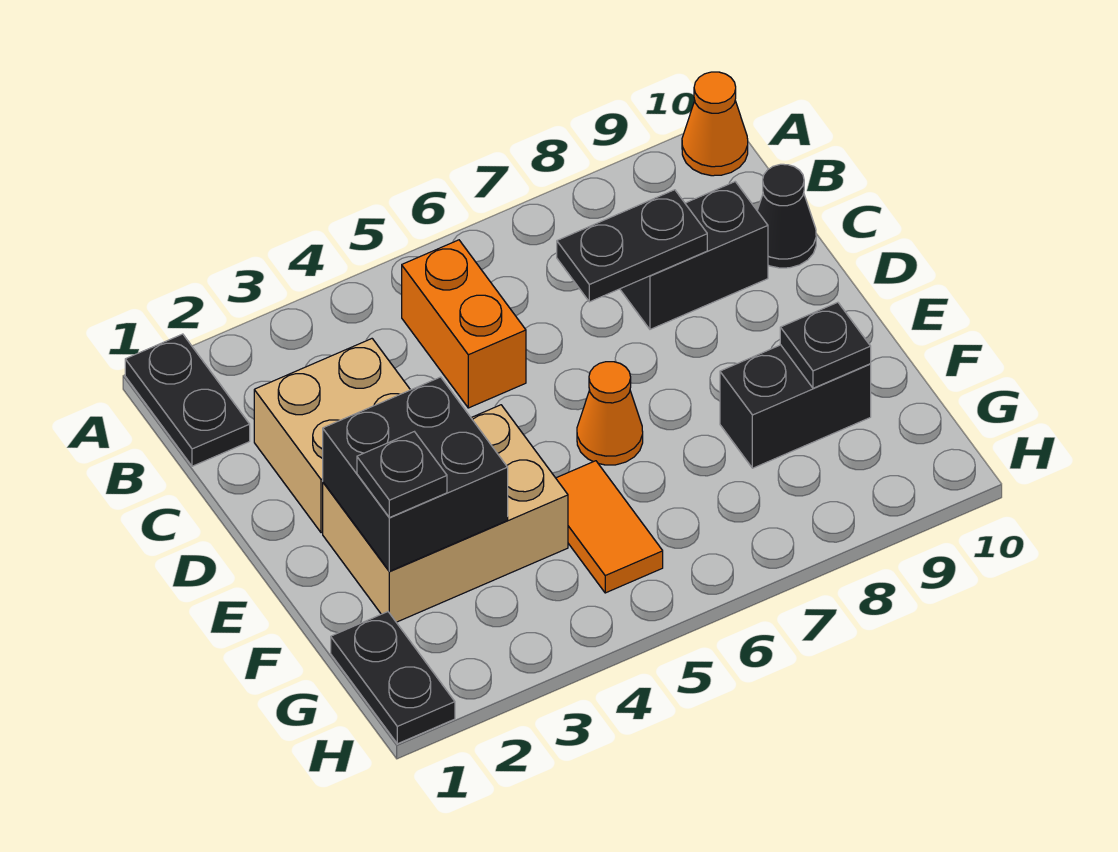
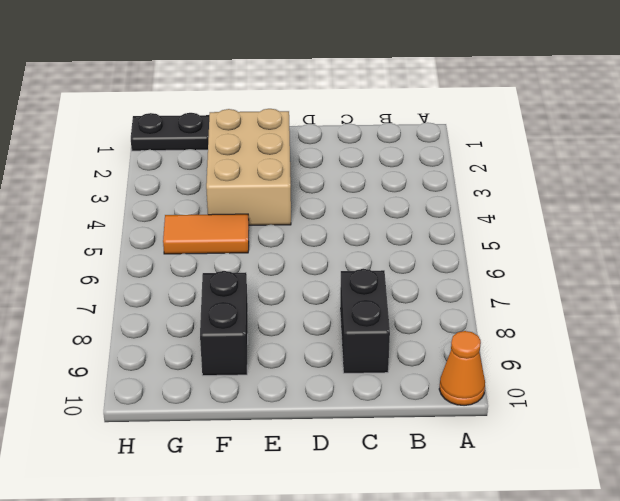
none -> black 1x2 plate [125,334,250,466]
none -> orange 1x2 brick [402,240,526,408]
none -> tan 2x2 brick [254,339,410,533]

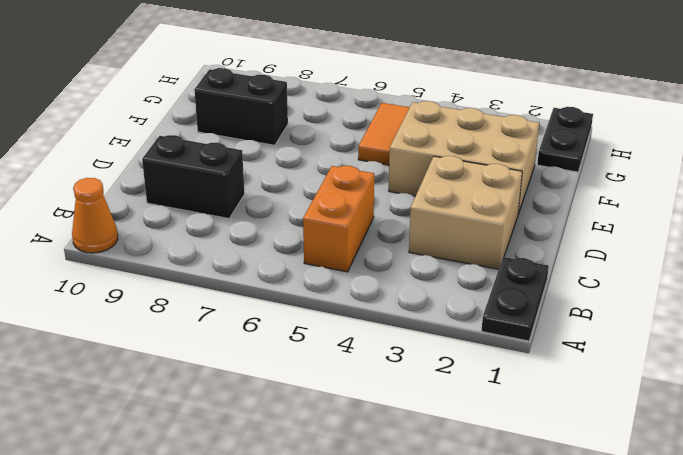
none -> black 1x1 cone [757,164,816,268]
none -> orange 1x1 cone [577,362,643,465]
none -> black 1x2 plate [557,190,707,302]

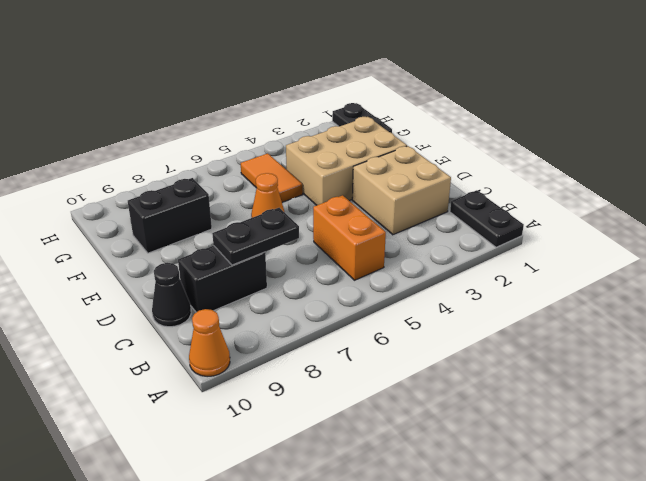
none -> black 2x2 brick [323,377,508,571]
none -> black 1x1 plate [780,302,871,388]
none -> black 1x1 plate [357,432,447,518]

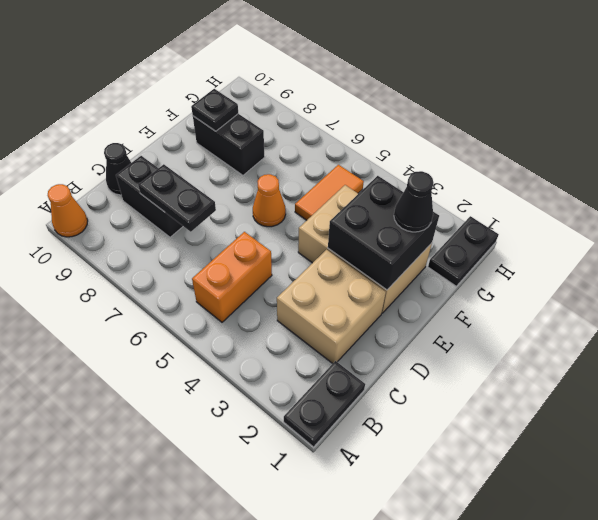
black 1x1 cone [394,171,434,232] -> black 1x1 plate [357,432,447,518]

